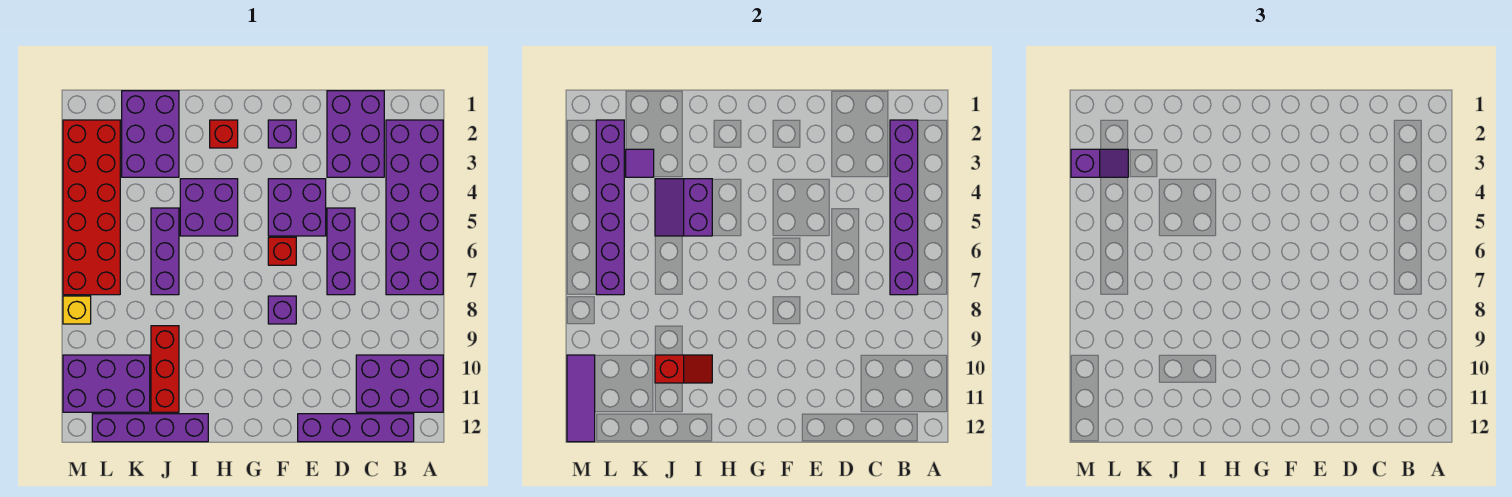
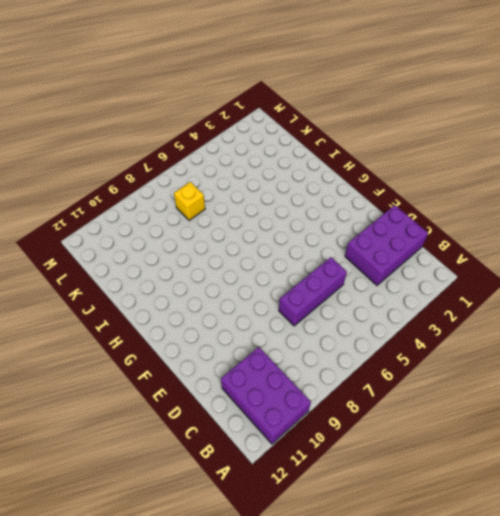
yellow 1x1 brick [174,182,205,221] -> yellow 1x1 brick moved to [63,296,91,324]
none -> purple 2x6 brick [386,120,443,295]
none -> purple 1x4 brick [298,414,414,442]
none -> purple 2x2 brick [268,179,326,236]

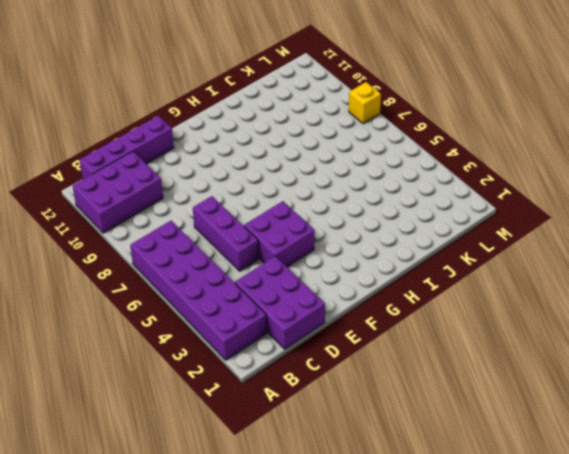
none -> purple 1x1 brick [268,120,296,148]
none -> red 1x1 brick [268,237,296,265]
none -> purple 1x1 brick [268,296,296,324]

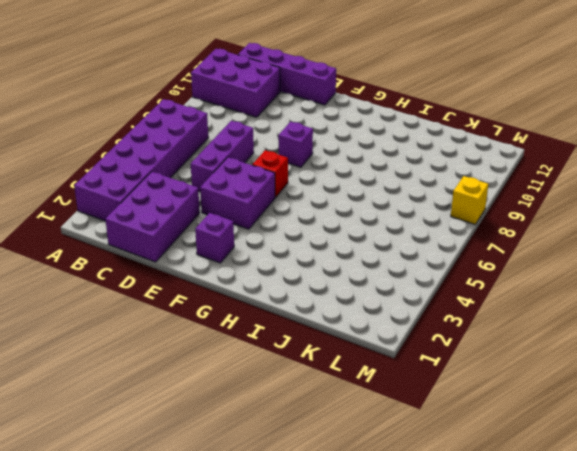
none -> red 1x1 brick [210,120,238,148]
none -> purple 2x2 brick [180,179,238,236]
none -> purple 1x4 brick [92,414,208,442]

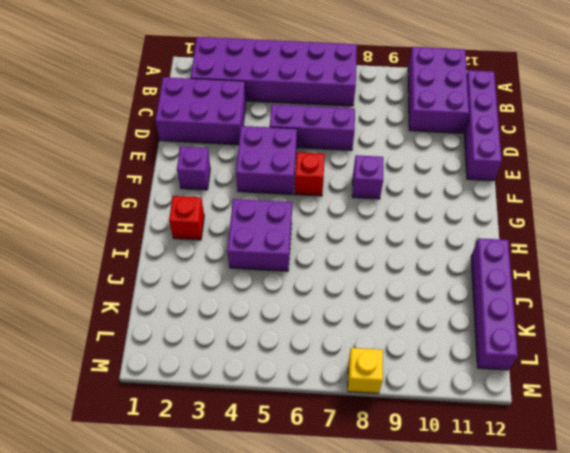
none -> purple 2x3 brick [122,91,179,177]
none -> purple 1x3 brick [151,208,179,295]
none -> red 1x3 brick [151,326,179,412]

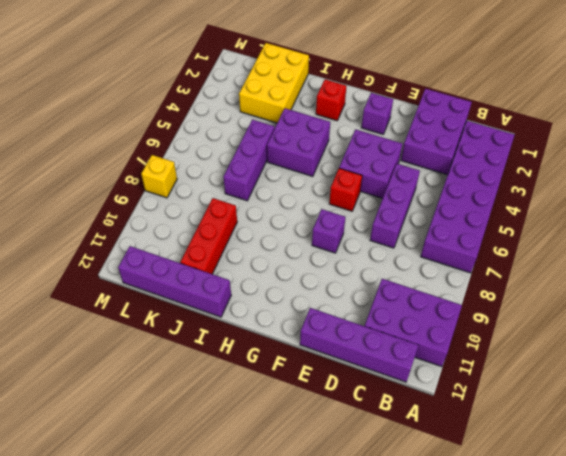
yellow 2x3 brick [239,43,309,123] -> purple 2x3 brick [122,91,179,177]
none -> purple 2x3 brick [63,355,150,412]
none -> red 2x6 brick [63,120,120,295]
none -> purple 1x6 brick [890,120,918,295]

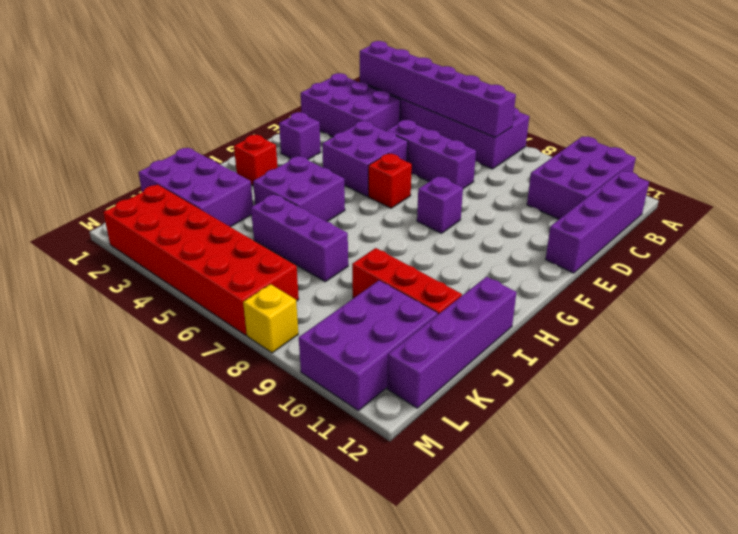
none -> purple 2x2 slope [655,179,712,236]
none -> red 1x2 slope [655,355,712,383]
none -> purple 1x1 tile [626,149,654,177]

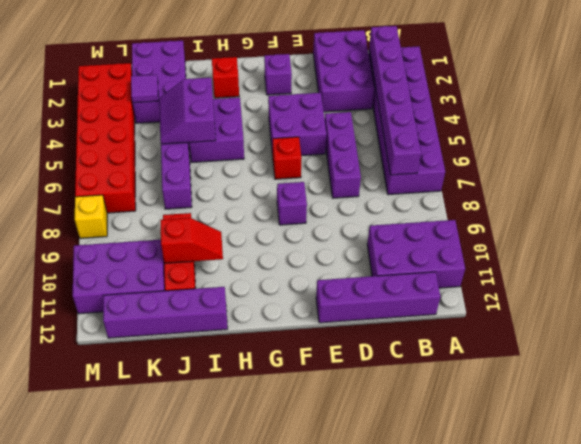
none -> purple 1x6 brick [596,120,624,295]
none -> purple 1x3 tile [567,355,595,442]
none -> purple 1x2 slope [1071,149,1128,177]

